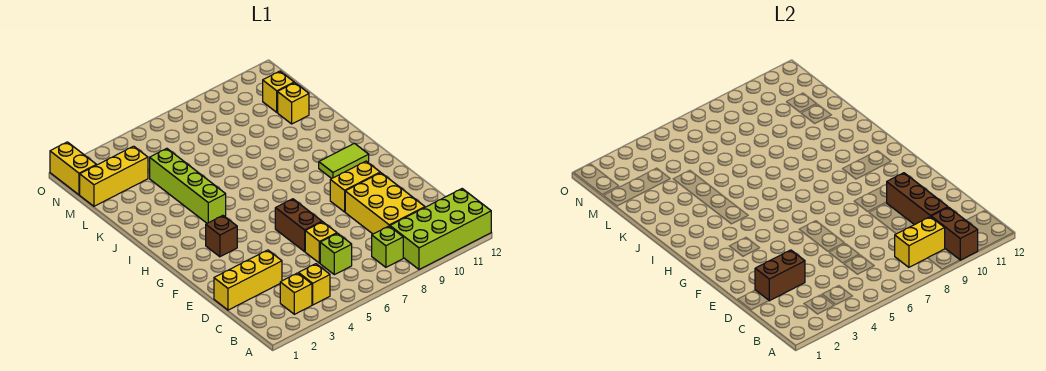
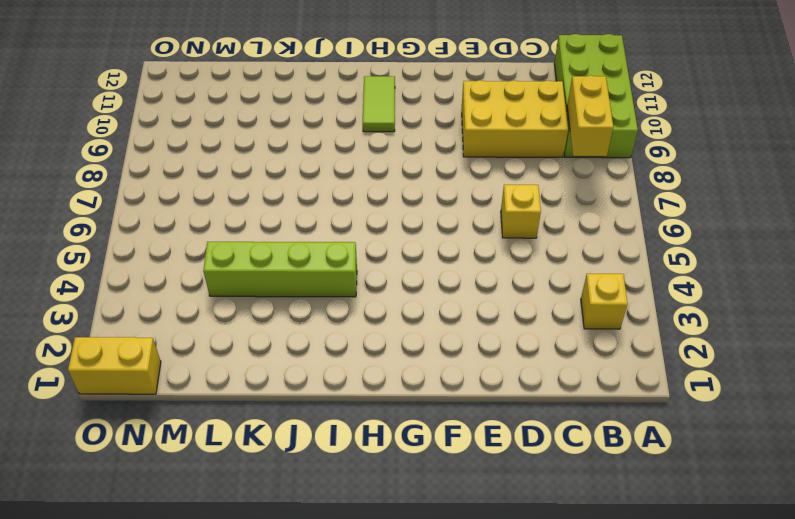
none -> yellow 1x1 brick [299,264,330,305]
none -> lime 1x1 brick [372,226,403,267]
none -> lime 1x1 brick [320,233,352,275]

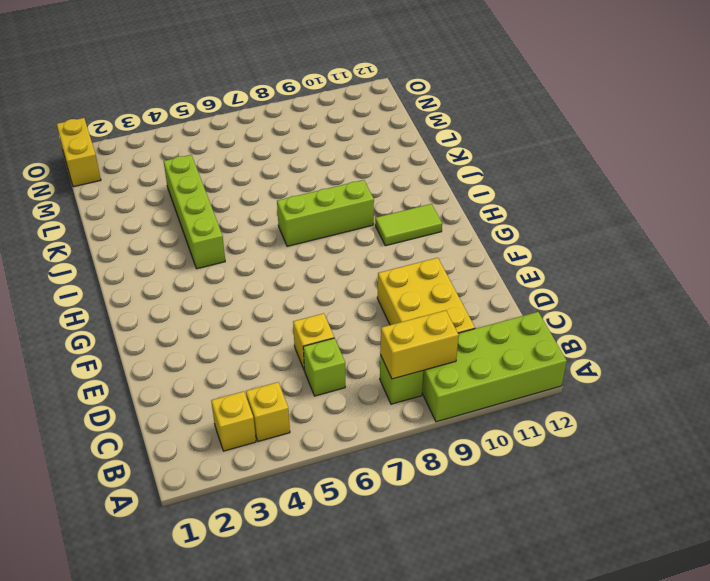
lime 1x3 brick [277,180,374,246] -> none
none -> yellow 1x3 brick [214,250,282,310]
none -> brown 1x2 brick [275,199,322,252]
none -> yellow 1x2 brick [330,161,380,212]

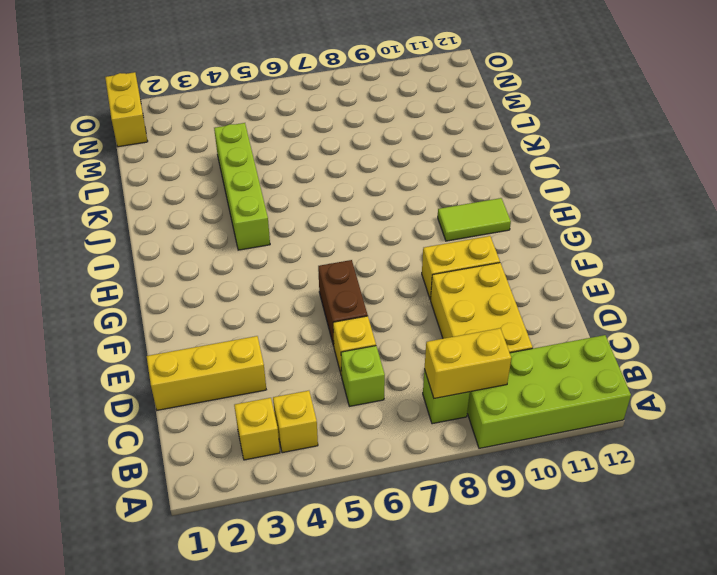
none -> brown 1x1 brick [206,216,237,257]
none -> yellow 1x1 brick [278,83,309,124]
none -> yellow 1x3 brick [80,146,148,206]

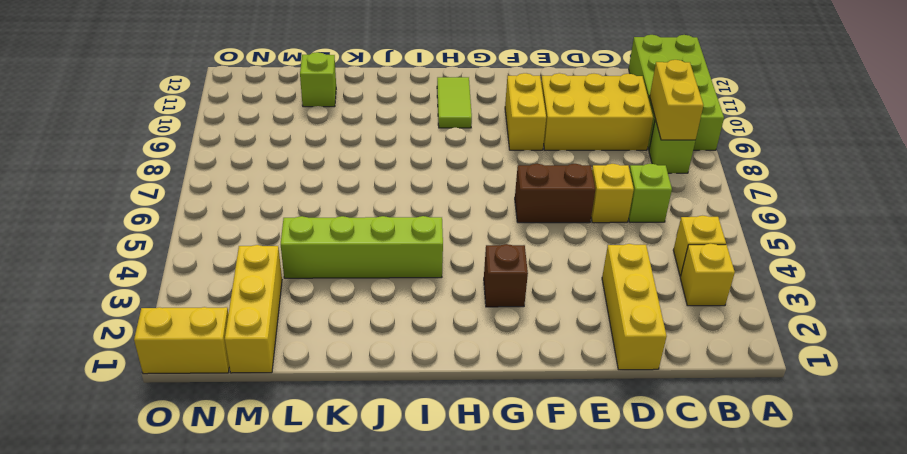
lime 1x1 brick [300,52,336,107] -> yellow 1x1 brick [278,83,309,124]
none -> yellow 1x1 brick [263,71,294,112]
none -> brown 1x2 brick [931,207,978,260]
none -> brown 1x3 brick [886,173,948,225]

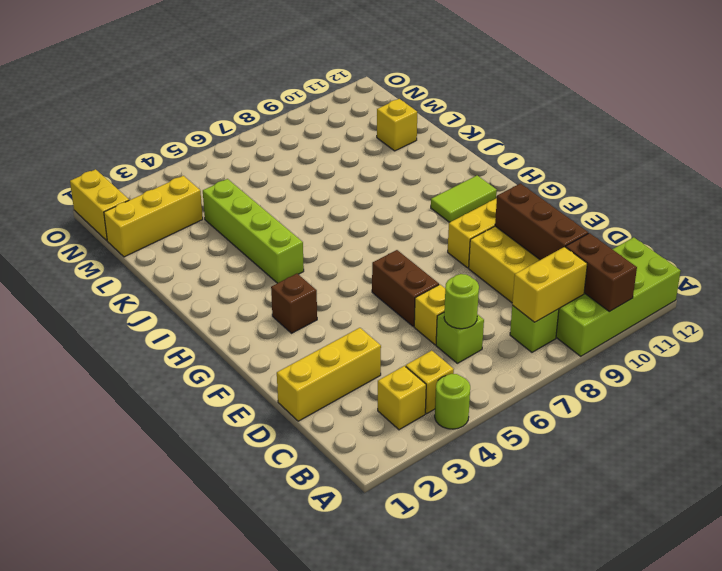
lime 1x1 round brick [435,374,470,429] -> none
lime 1x1 round brick [444,274,479,329] -> none
none -> yellow 1x1 brick [263,71,294,112]
none -> brown 1x2 brick [755,250,805,301]

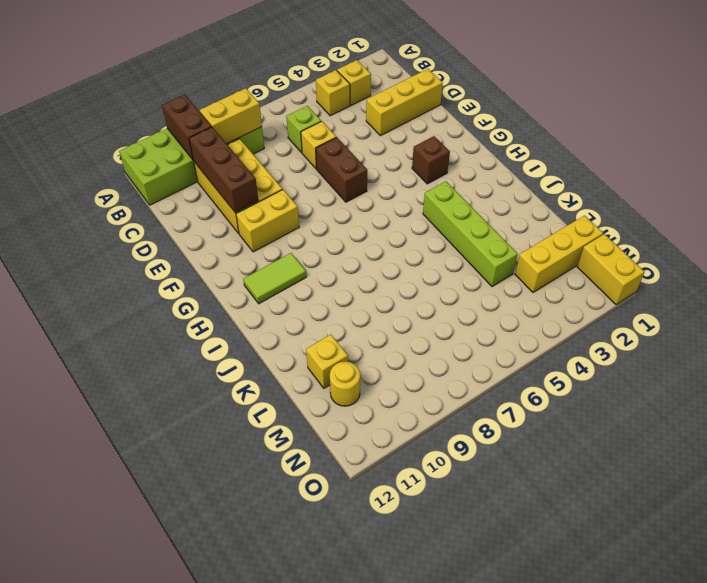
yellow 1x1 round brick [330,362,360,406] -> yellow 1x1 brick [263,71,294,112]
none -> brown 1x2 brick [755,250,805,301]

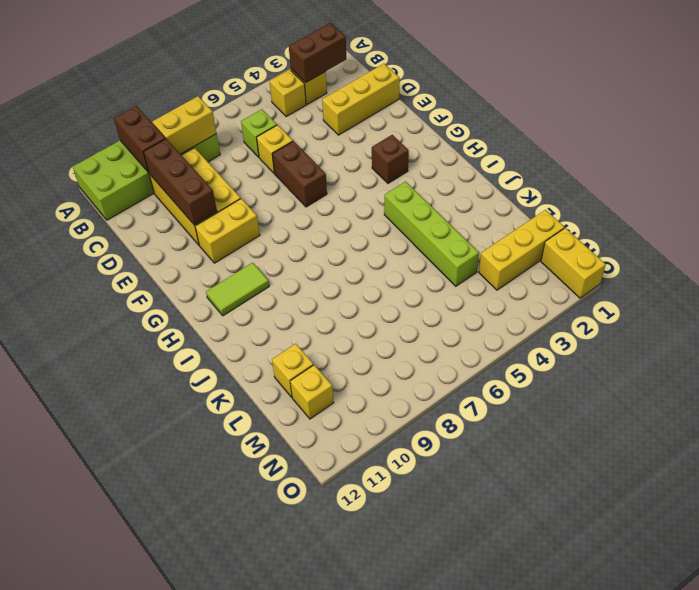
brown 1x2 brick [289,23,346,83] -> brown 1x2 brick moved to [755,250,805,301]

